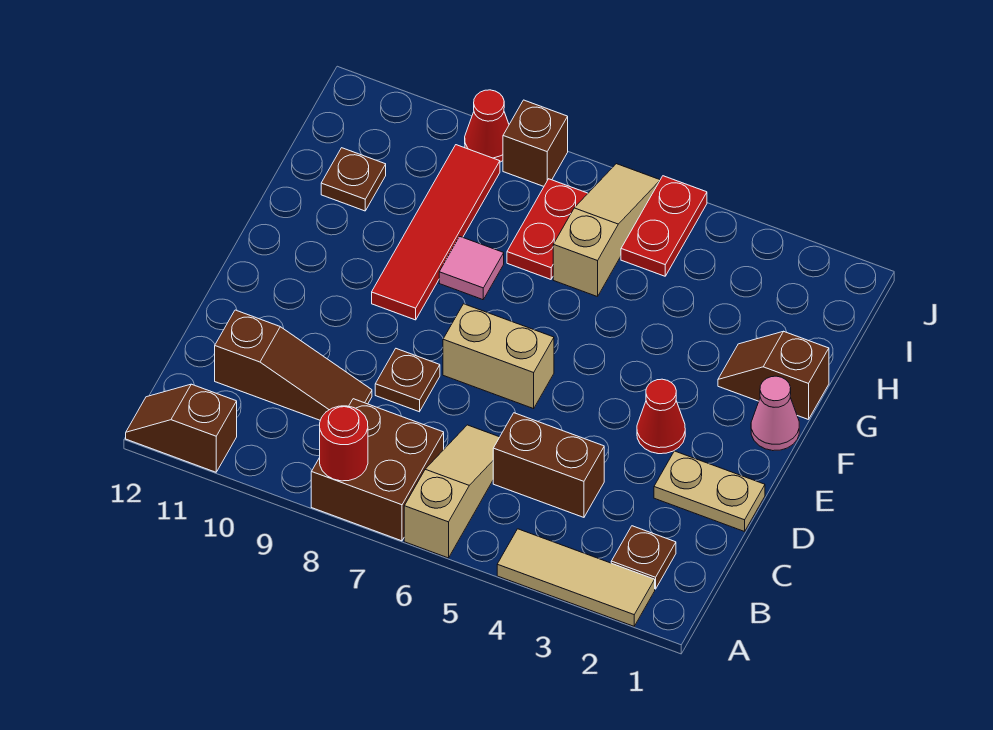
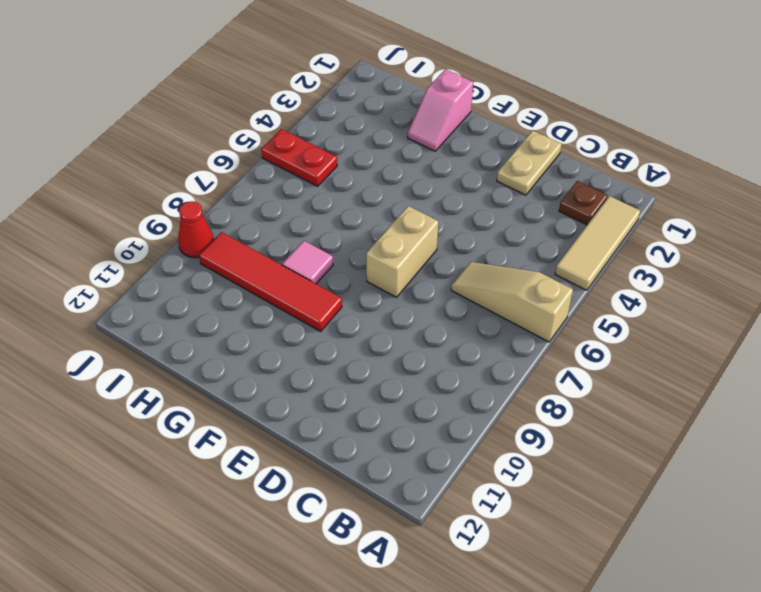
pink 1x2 slope [408,69,473,151] -> brown 1x2 slope [718,331,829,420]
none -> brown 2x2 brick [311,399,444,541]
none -> brown 1x2 slope [126,384,237,472]
none -> brown 1x2 brick [493,413,604,517]

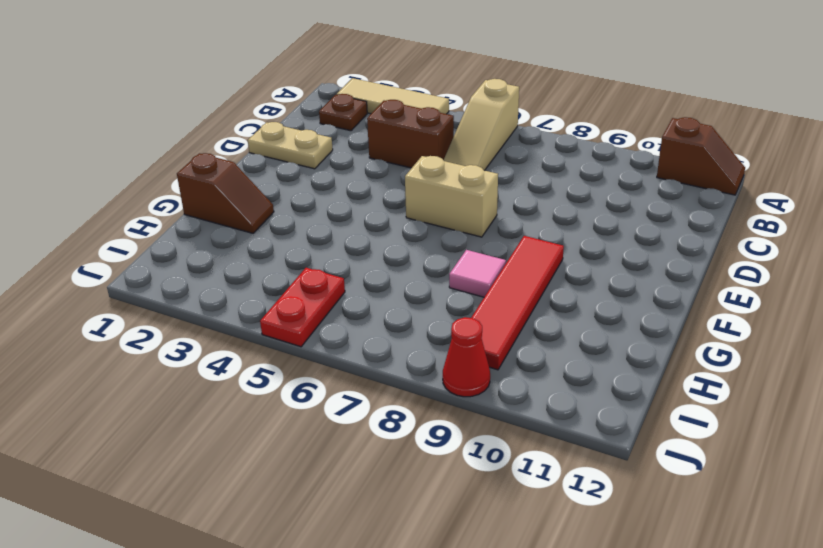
none -> brown 2x2 brick [311,399,444,541]
none -> brown 1x3 slope [215,310,372,420]
none -> brown 1x1 plate [375,349,440,412]

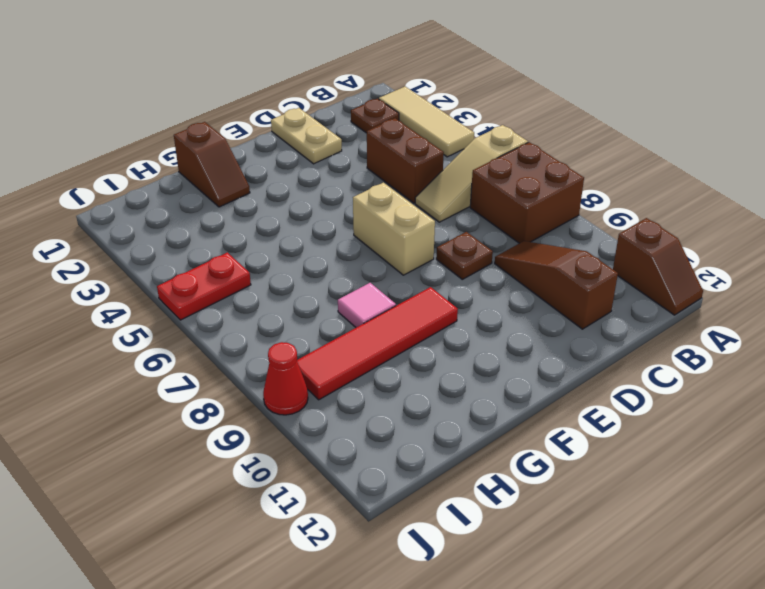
none -> red 1x1 cone [637,379,685,454]
none -> pink 1x1 cone [751,376,799,451]
none -> tan 1x3 slope [553,164,660,297]

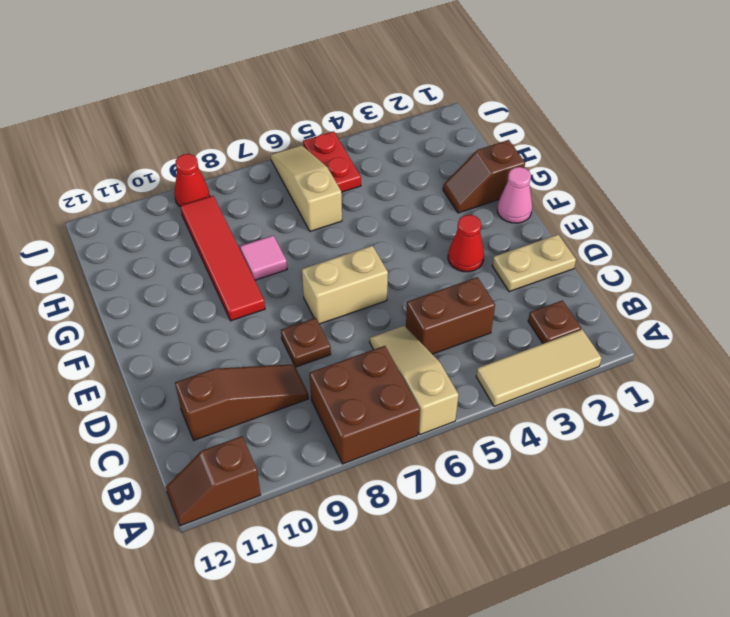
none -> red 1x2 plate [507,179,588,279]
none -> brown 1x1 plate [321,148,386,211]
none -> brown 1x1 brick [503,100,568,186]

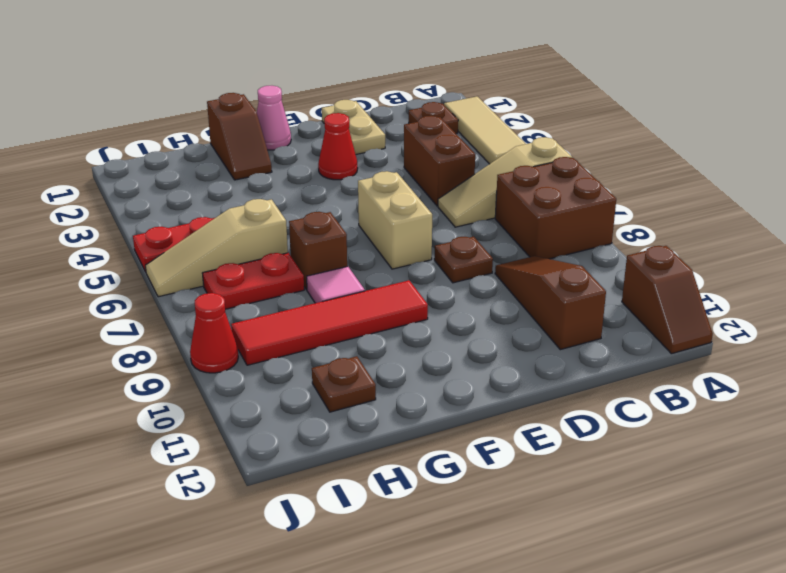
brown 1x1 brick [289,212,347,290] -> brown 1x1 brick moved to [503,100,568,186]
none -> red 1x1 round brick [320,406,368,481]

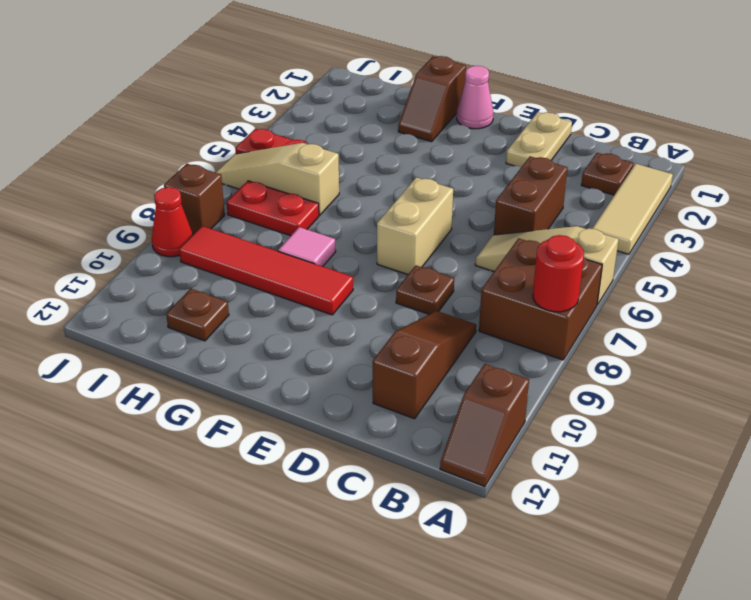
none -> red 1x1 cone [637,379,685,454]

